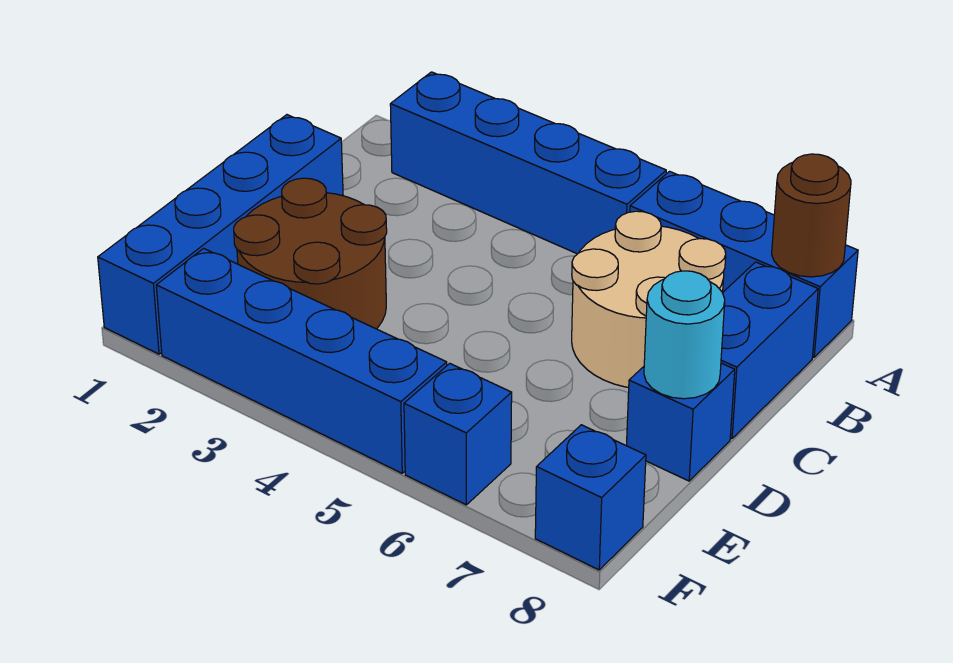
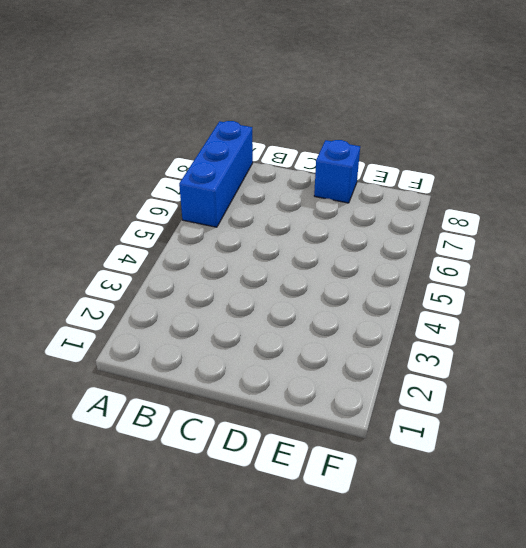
none -> blue 1x4 brick [390,72,666,254]
none -> tan 2x2 round brick [572,211,726,388]
none -> blue 1x2 brick [721,262,818,439]

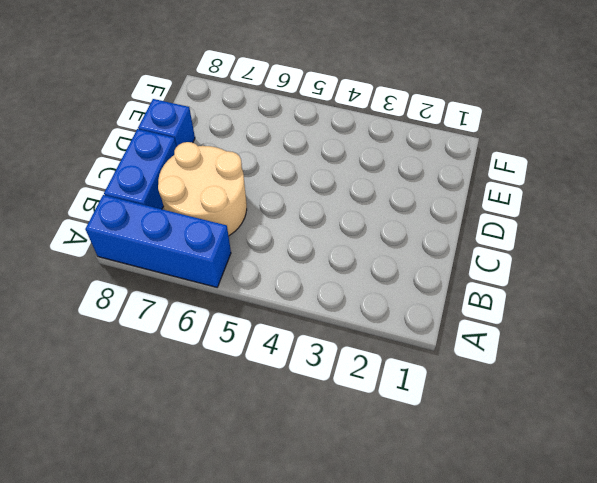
none -> blue 1x4 brick [390,72,666,254]
none -> blue 1x4 brick [98,115,343,354]
none -> brown 2x2 round brick [234,178,387,329]

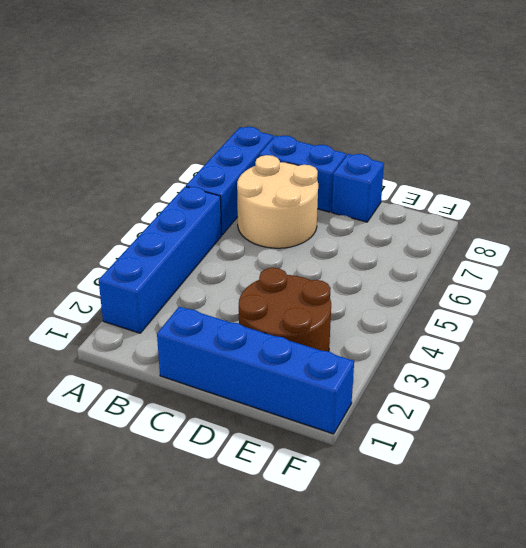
none -> blue 1x4 brick [156,248,447,473]
none -> blue 1x1 brick [404,363,512,505]
none -> blue 1x1 brick [535,425,646,570]

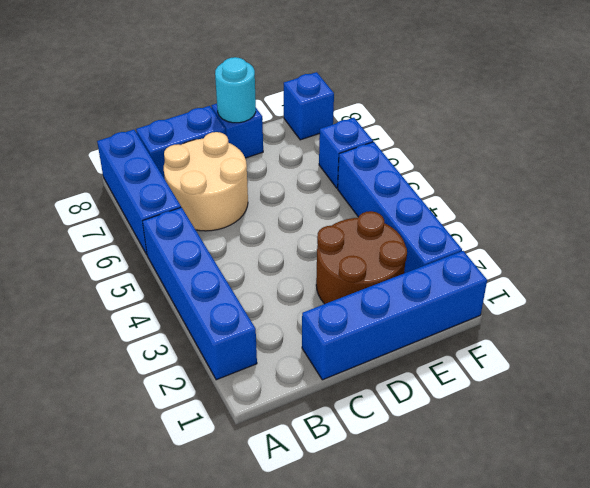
none -> brown 1x1 round brick [772,154,851,277]

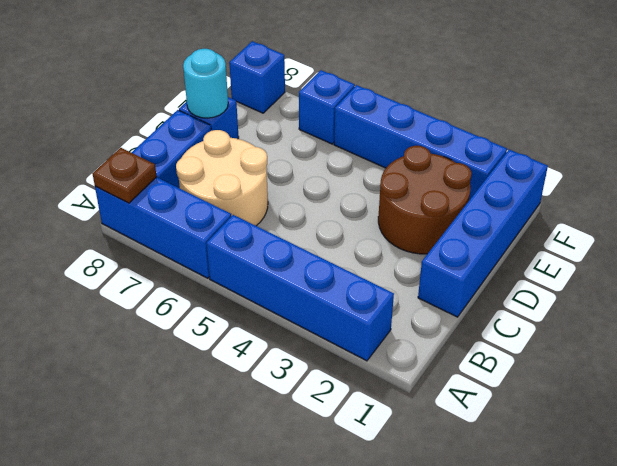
brown 1x1 plate [92,148,157,203] -> brown 1x1 round brick [772,154,851,277]

